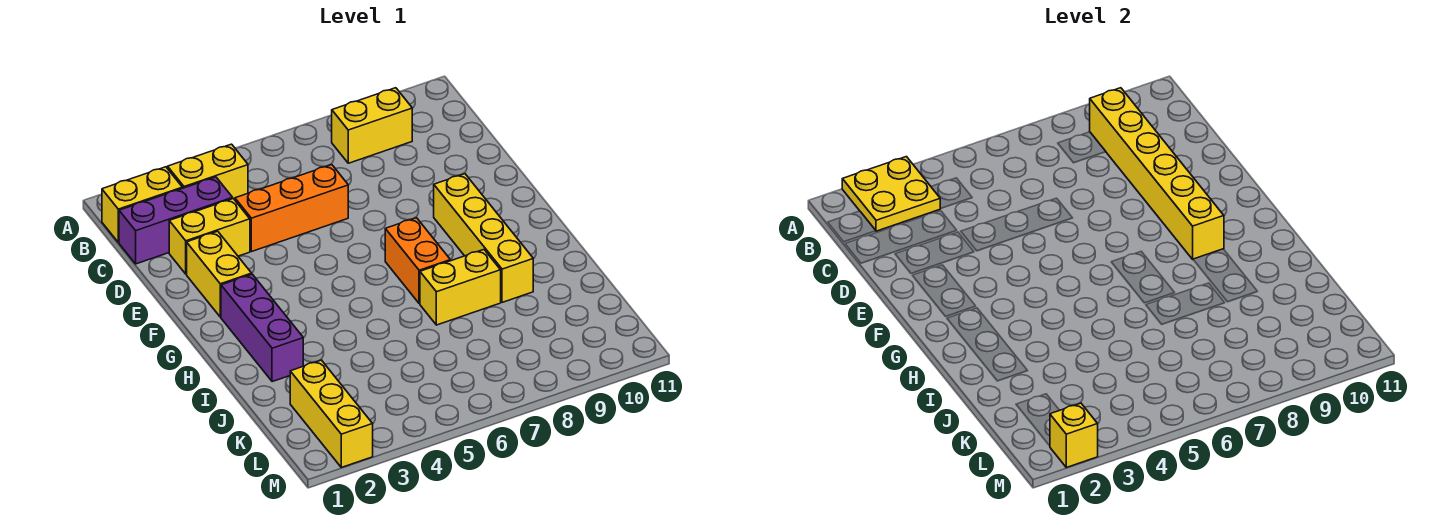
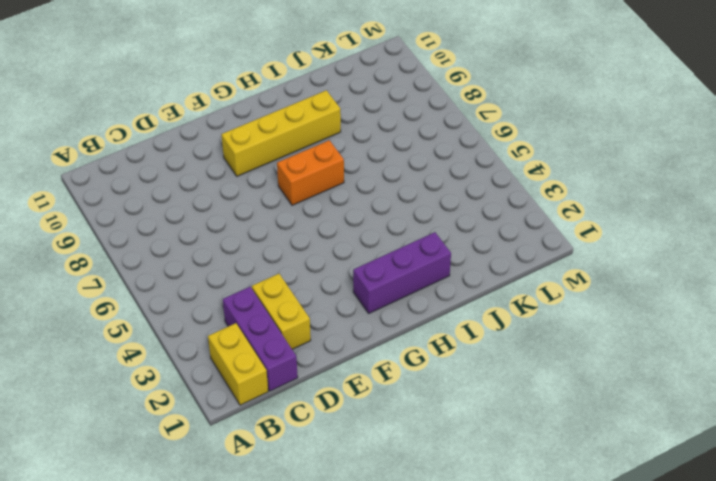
none -> yellow 1x2 brick [168,144,248,200]
none -> yellow 1x2 brick [332,88,412,163]
none -> orange 1x3 brick [235,165,348,252]

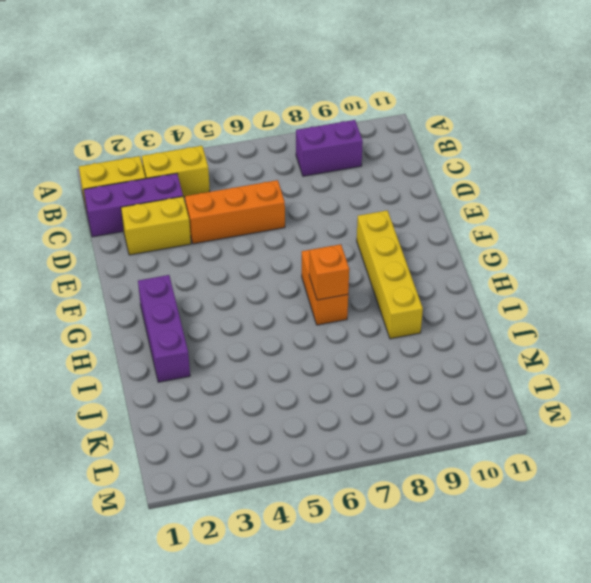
purple 1x2 brick [296,120,363,176] -> yellow 1x2 brick [332,88,412,163]
orange 1x1 brick [309,244,349,300] -> none
none -> yellow 1x2 brick [187,231,252,317]
none -> yellow 1x2 brick [420,250,501,325]
none -> yellow 1x3 brick [290,360,373,467]

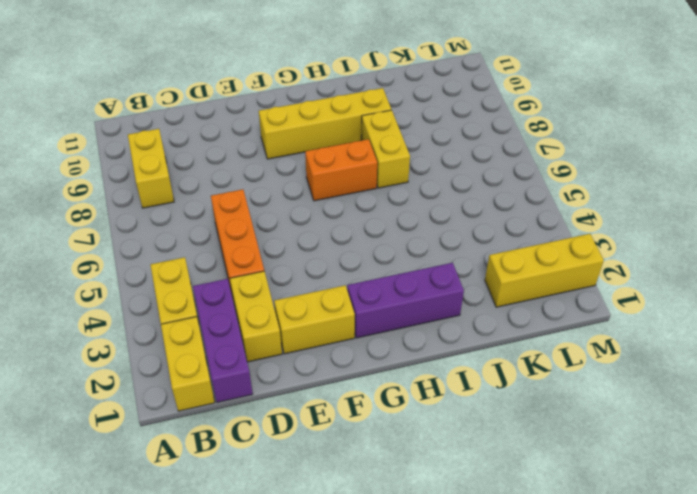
none -> yellow 2x2 plate [842,157,941,231]
none -> yellow 1x6 brick [1090,88,1224,259]
none -> yellow 1x1 brick [1050,403,1098,467]

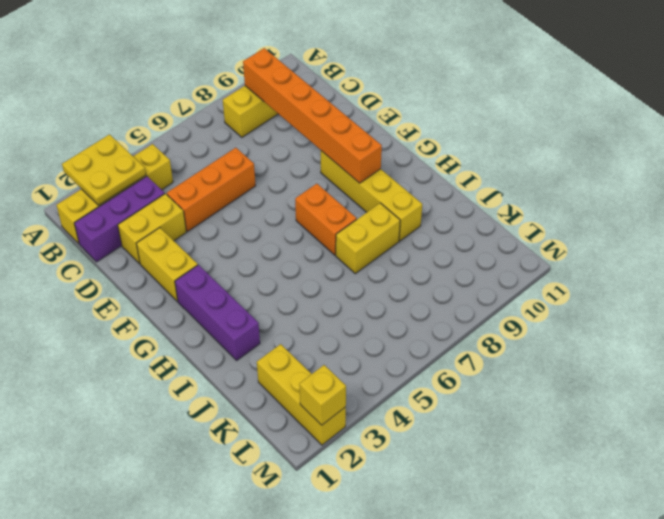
orange 1x6 brick [243,48,382,183] -> yellow 1x6 brick [1090,88,1224,259]

